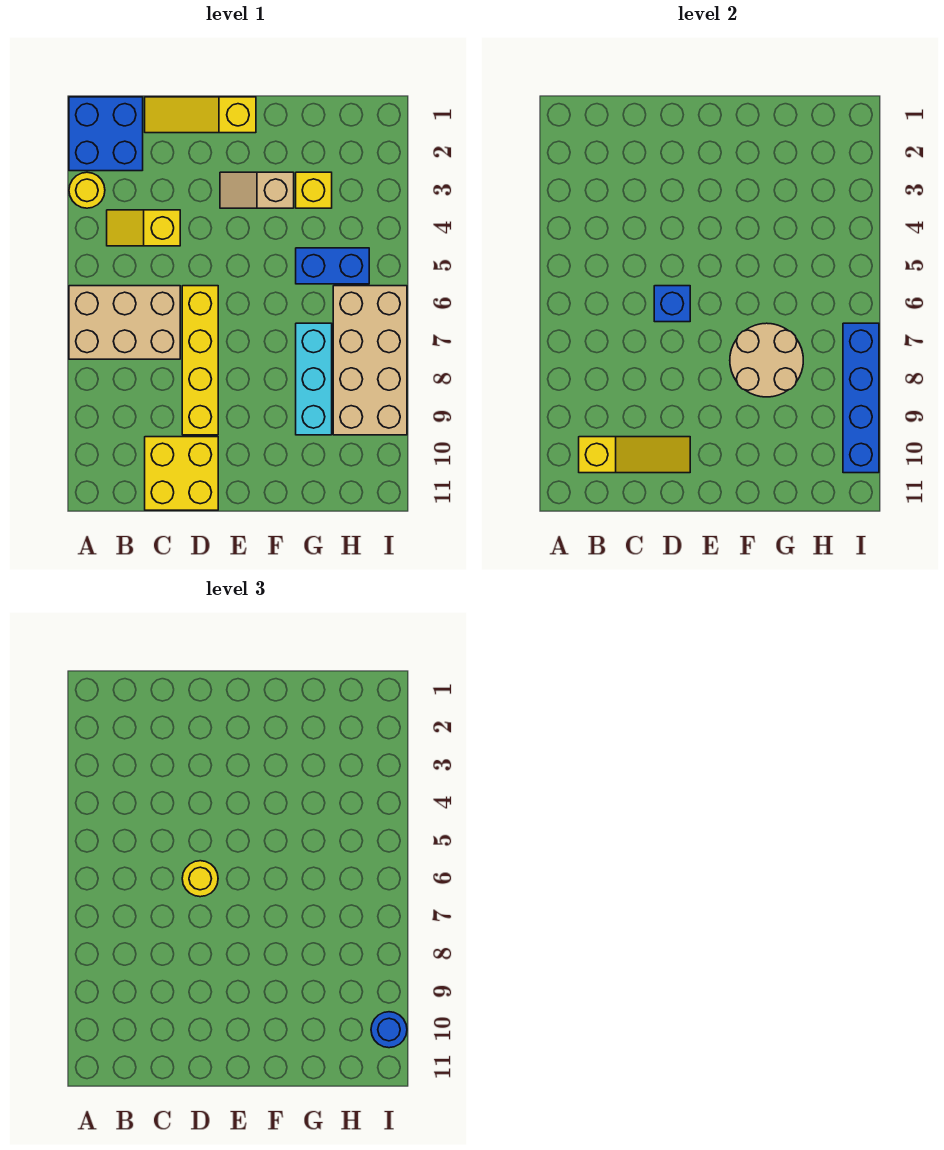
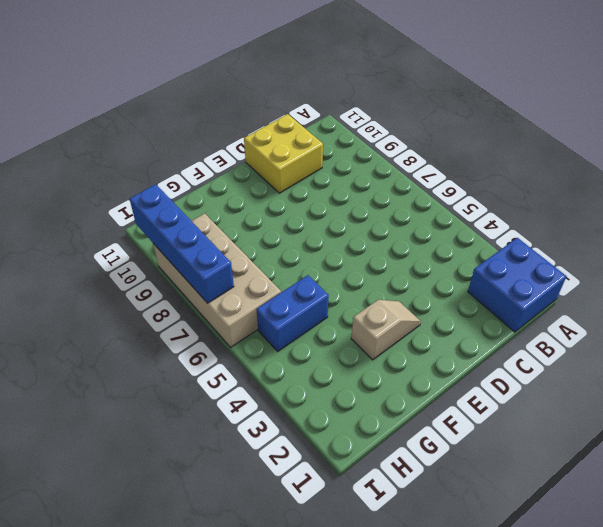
none -> yellow 1x1 round brick [69,172,105,208]
none -> tan 2x3 brick [69,286,180,359]
none -> yellow 1x2 slope [107,210,180,246]

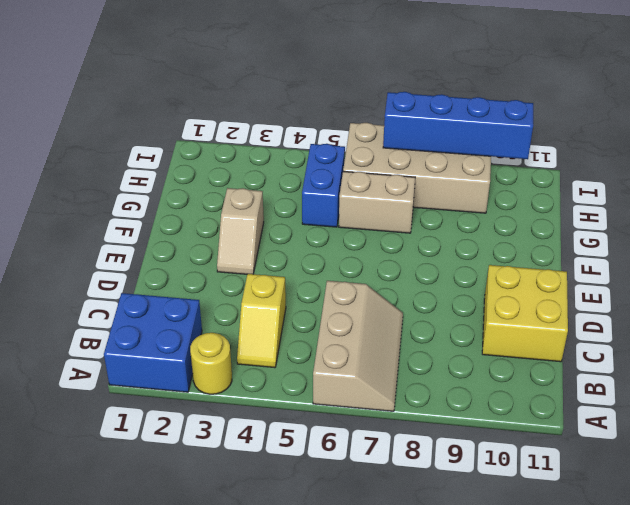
tan 2x3 slope [313,281,403,411] -> tan 2x3 brick [69,286,180,359]
tan 1x2 brick [339,171,415,233] -> cyan 1x3 brick [296,323,332,435]
none -> yellow 1x3 slope [145,97,256,133]
none -> yellow 1x4 brick [182,286,218,435]
none -> yellow 1x1 brick [296,172,332,208]

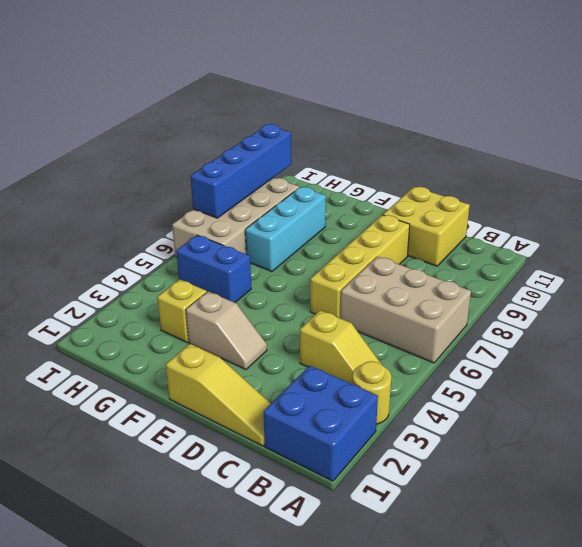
none -> yellow 1x3 slope [579,437,690,473]
none -> blue 1x1 brick [654,286,690,322]
none -> tan 2x2 round brick [730,323,803,397]

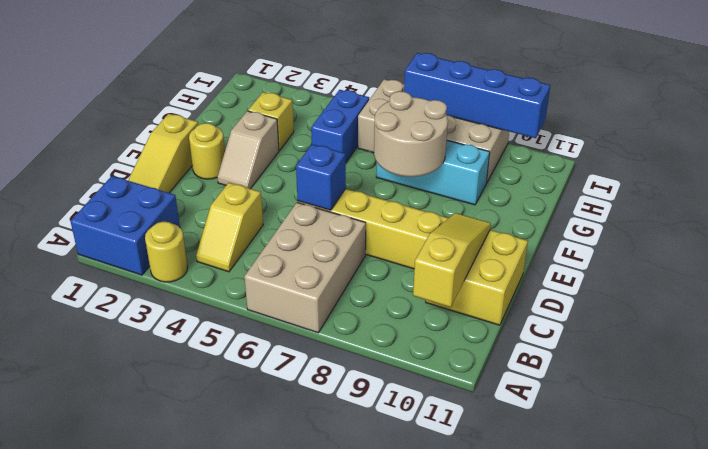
yellow 1x1 round brick [189,123,225,179] -> yellow 1x1 round brick moved to [182,861,218,897]
none -> blue 1x1 round brick [371,1012,407,1048]

